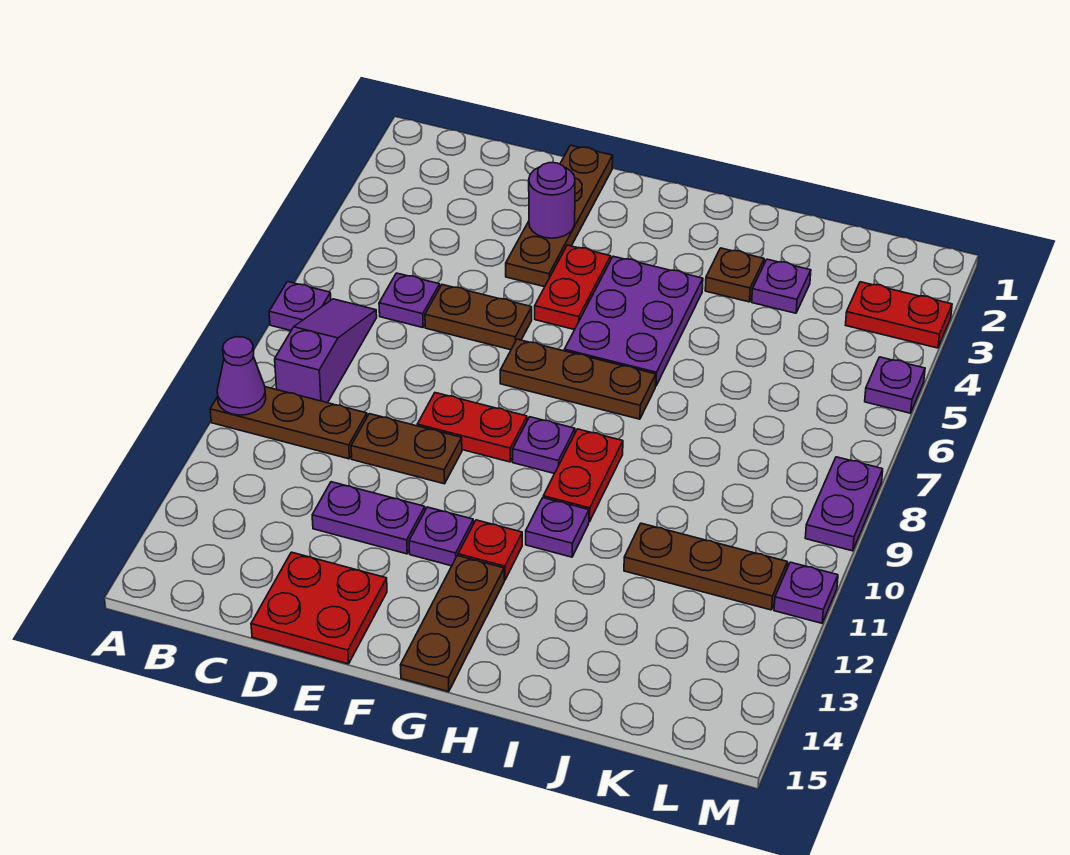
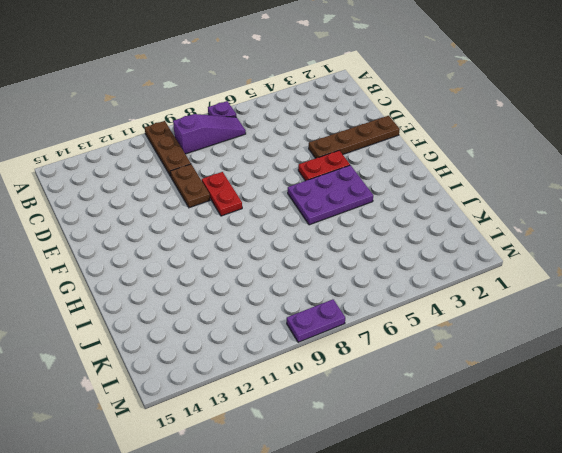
none -> purple 1x1 plate [379,273,440,328]
none -> brown 1x2 plate [425,285,532,350]
none -> purple 1x2 plate [312,482,425,554]

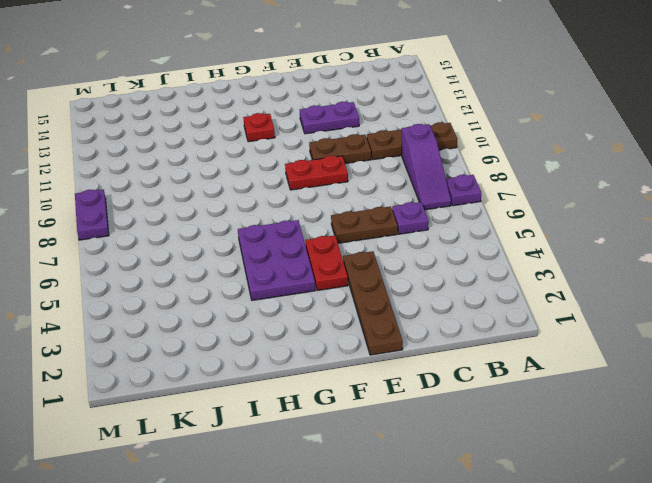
none -> red 2x2 plate [251,552,387,664]
none -> brown 1x3 plate [500,339,656,419]
none -> purple 1x1 plate [409,507,473,566]

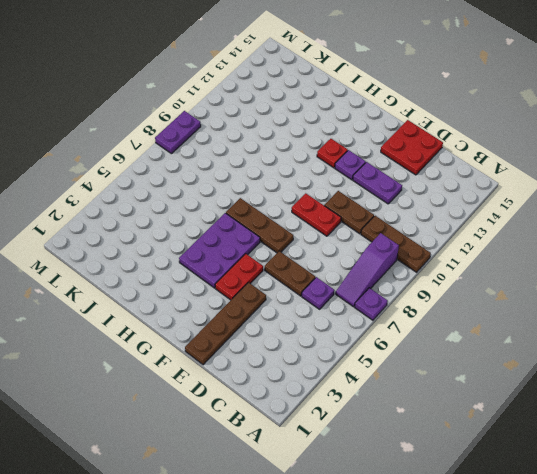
none -> purple 1x1 plate [513,417,575,474]
none -> brown 1x3 plate [401,556,504,692]
none -> red 1x2 plate [543,429,623,522]

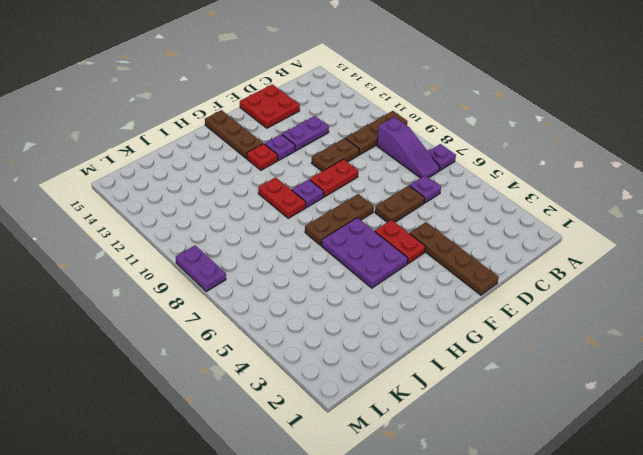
none -> purple 1x1 plate [526,498,589,557]
none -> brown 1x1 plate [705,248,764,302]
none -> purple 1x1 plate [752,259,811,313]

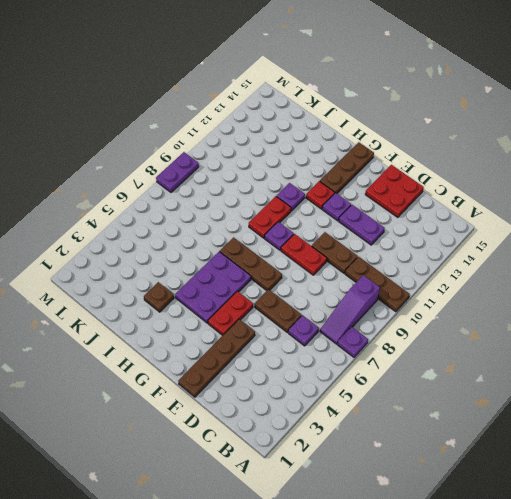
none -> purple 1x1 plate [752,259,811,313]
none -> brown 1x3 plate [624,523,788,610]
none -> red 1x2 plate [846,282,952,348]

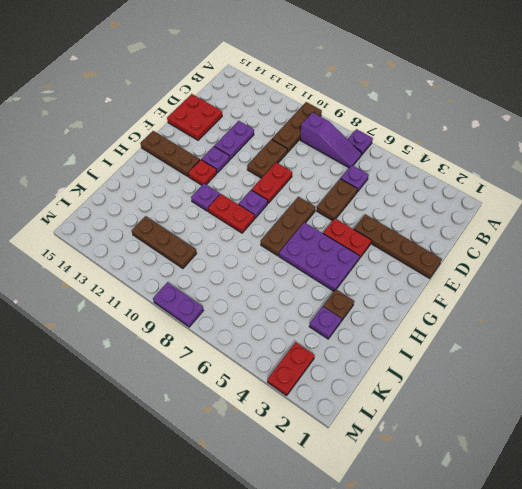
brown 1x3 plate [132,216,197,268] -> brown 1x3 plate turned to [624,523,788,610]
none -> purple 1x1 plate [865,357,925,413]
none -> purple 1x1 plate [774,562,838,623]
none -> purple 1x1 cone [217,337,266,415]

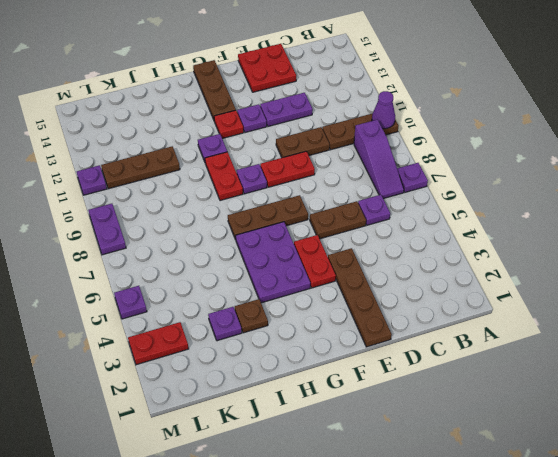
none -> purple 1x1 round brick [529,163,575,238]

